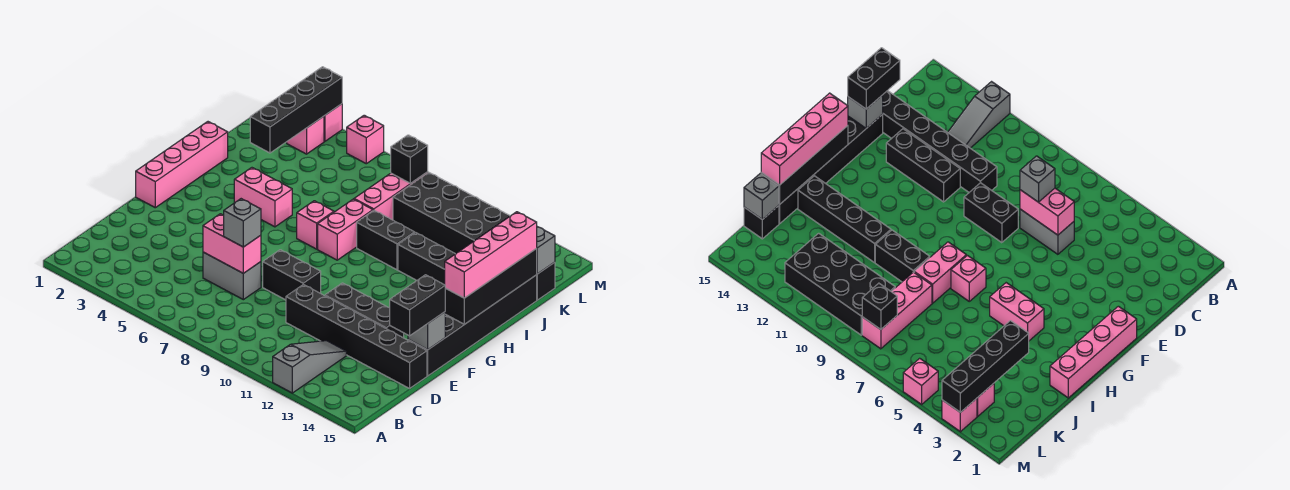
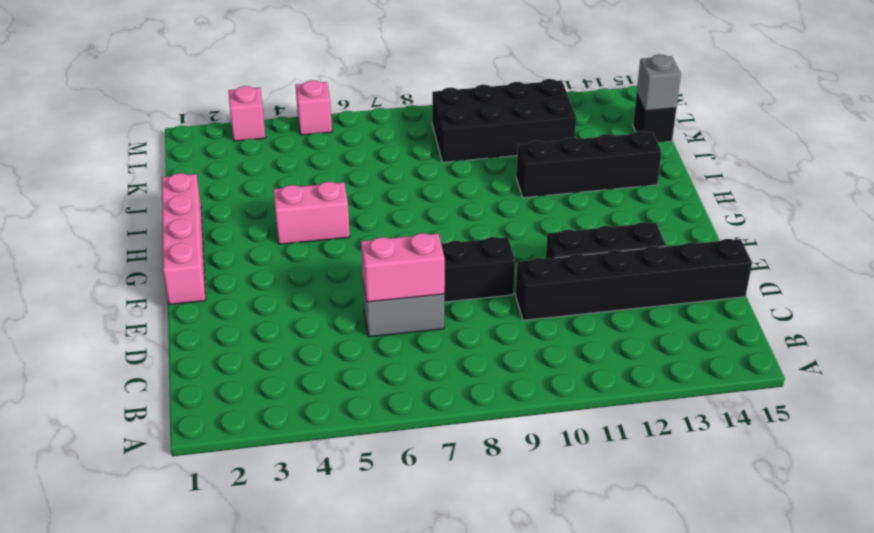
none -> grey 1x3 slope [273,341,346,393]
none -> black 1x6 brick [408,275,537,376]
none -> pink 1x1 brick [297,201,334,249]

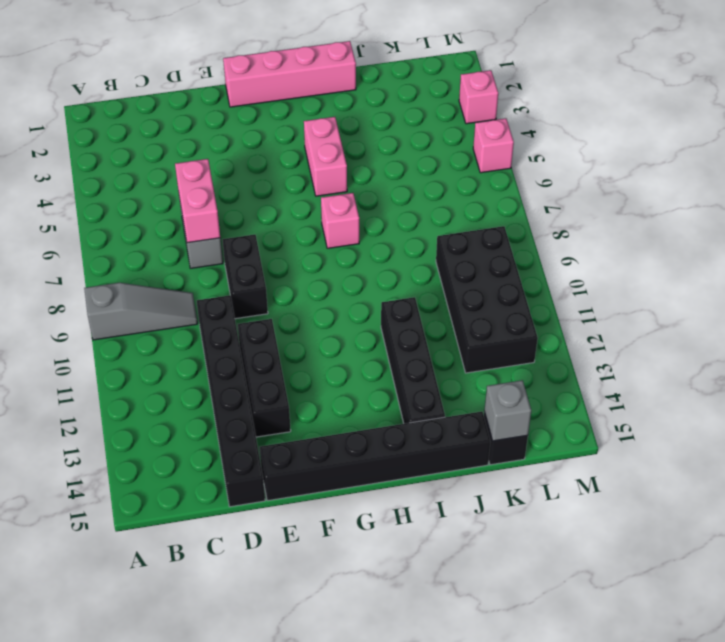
grey 1x3 slope [84,283,198,340] -> grey 1x3 slope moved to [273,341,346,393]
none -> pink 1x2 brick [318,199,373,260]
none -> black 1x2 brick [357,210,414,270]
none -> pink 1x3 brick [354,172,428,220]

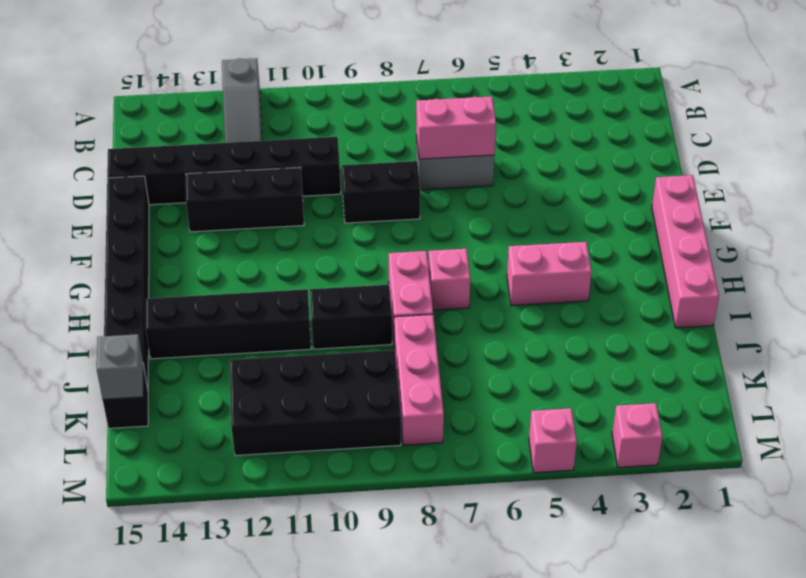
none -> pink 1x1 brick [287,116,324,154]
none -> grey 1x1 brick [408,312,445,350]
none -> black 1x4 brick [445,249,537,324]

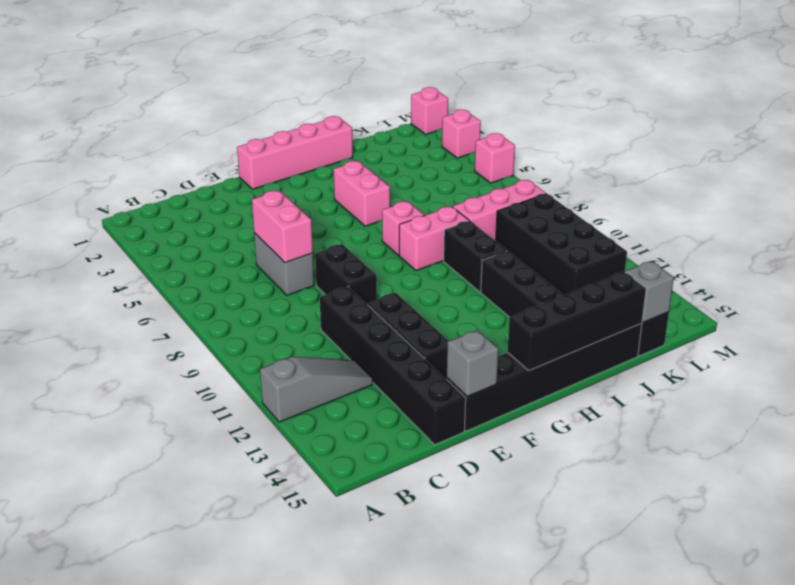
pink 1x1 brick [411,87,448,134] -> pink 1x1 brick moved to [287,116,324,154]
none -> black 1x4 brick [250,67,342,153]
none -> black 1x1 brick [391,135,428,183]
none -> grey 1x1 brick [224,199,261,247]

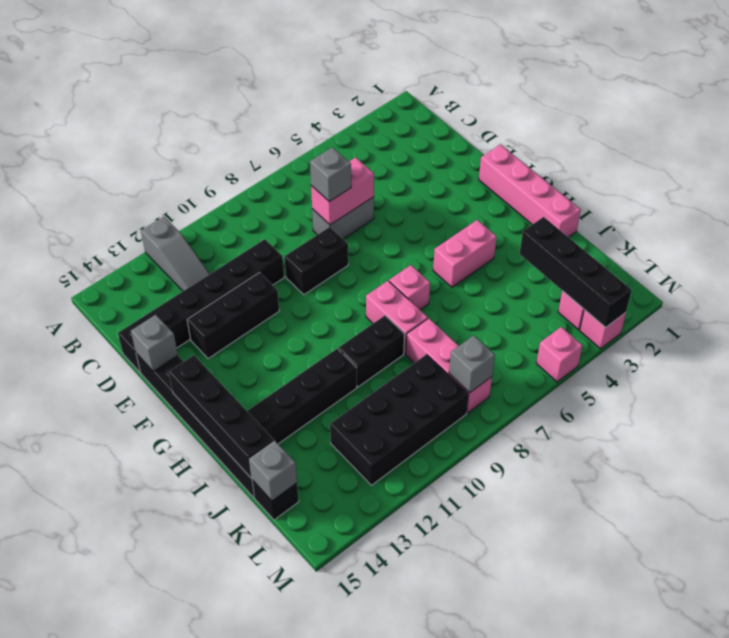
grey 1x1 brick [449,335,495,393] -> black 1x1 brick [391,135,428,183]
none -> black 1x2 brick [390,275,445,336]
none -> pink 1x4 brick [445,212,537,298]

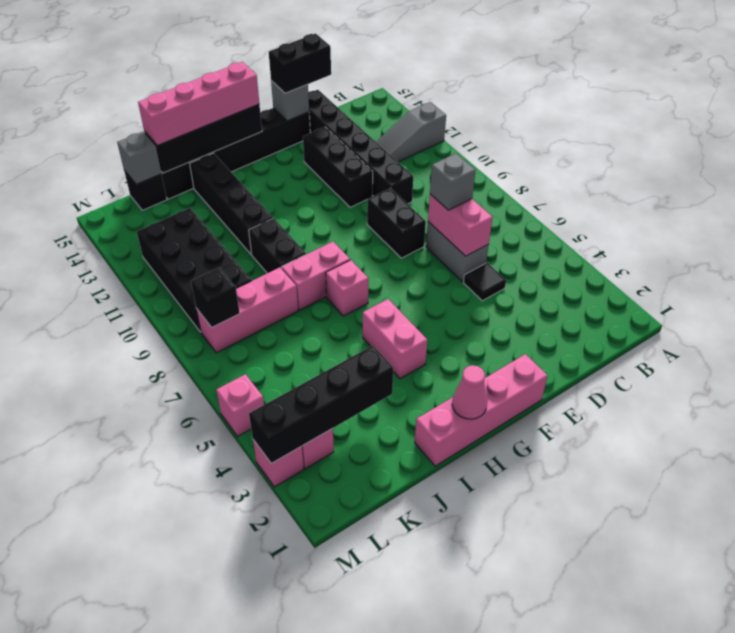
black 1x1 tile [464,263,506,301] -> none
pink 1x1 cone [452,365,487,419] -> none

